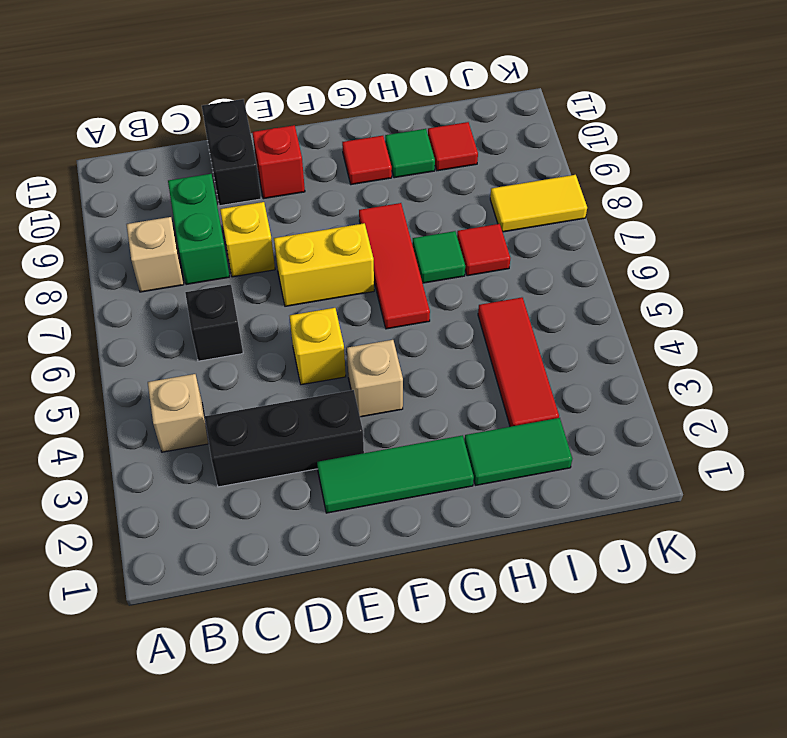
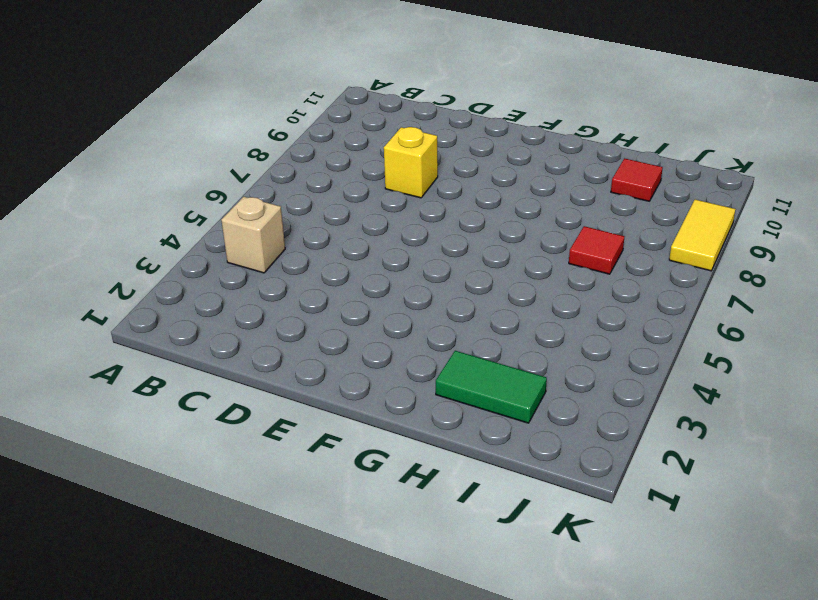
yellow 1x2 tile [669,200,736,271] -> yellow 1x2 tile turned to [490,175,587,232]
none -> tan 1x1 brick [127,217,184,292]
none -> black 1x3 brick [205,390,364,487]
none -> black 1x1 brick [185,285,243,361]

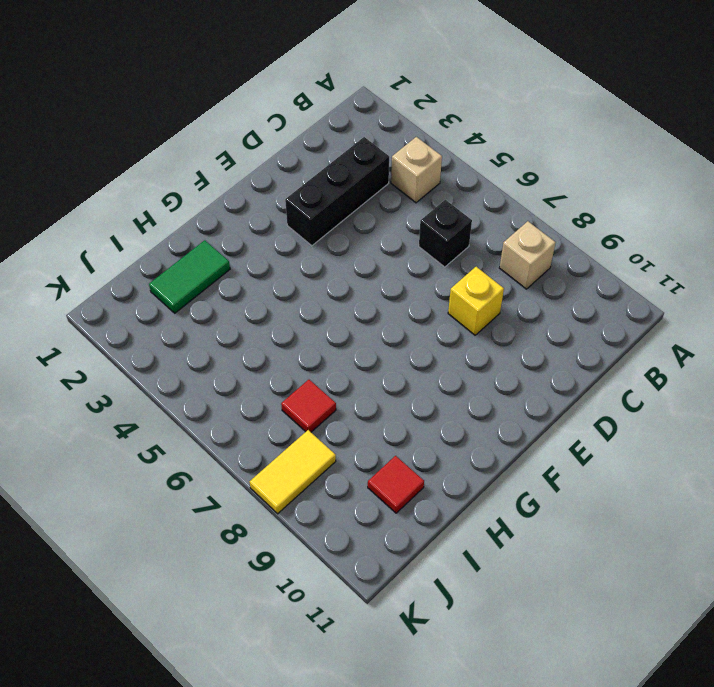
none -> green 1x2 brick [168,174,230,285]
none -> black 1x2 brick [202,99,261,206]
none -> green 1x3 tile [317,435,474,513]

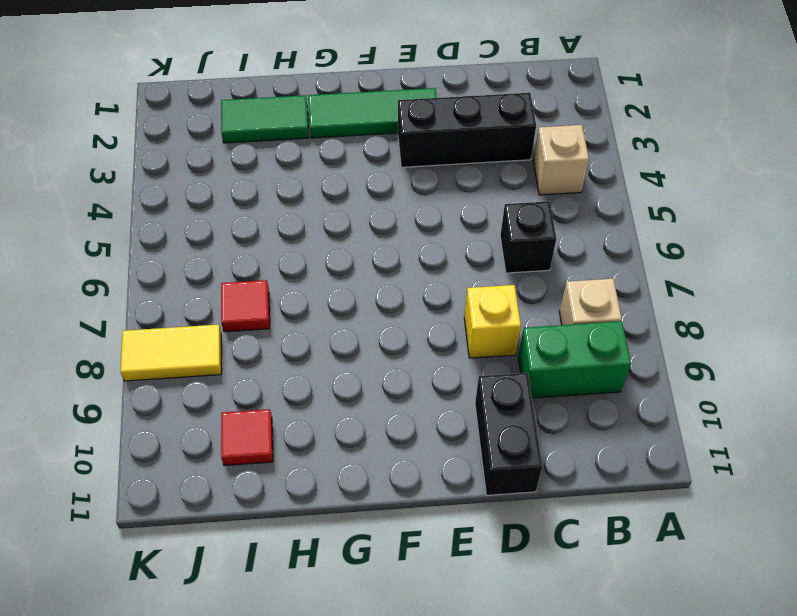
green 1x2 brick [518,321,631,398] -> green 1x2 brick turned to [168,174,230,285]
none -> yellow 1x1 brick [290,308,346,385]
none -> yellow 1x2 brick [274,223,374,306]
none -> red 1x1 brick [252,125,305,199]

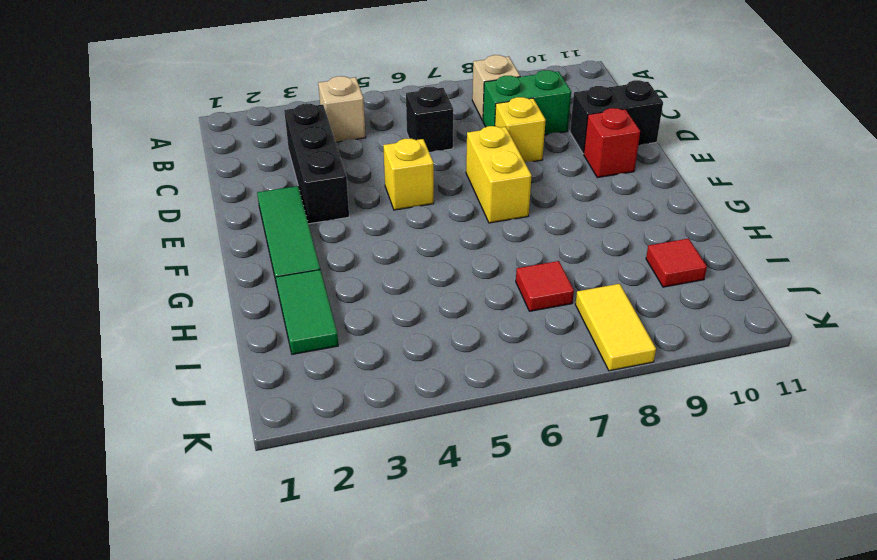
none -> tan 1x1 brick [347,340,403,417]
none -> red 1x3 tile [359,203,430,329]
none -> red 1x1 tile [342,136,392,185]

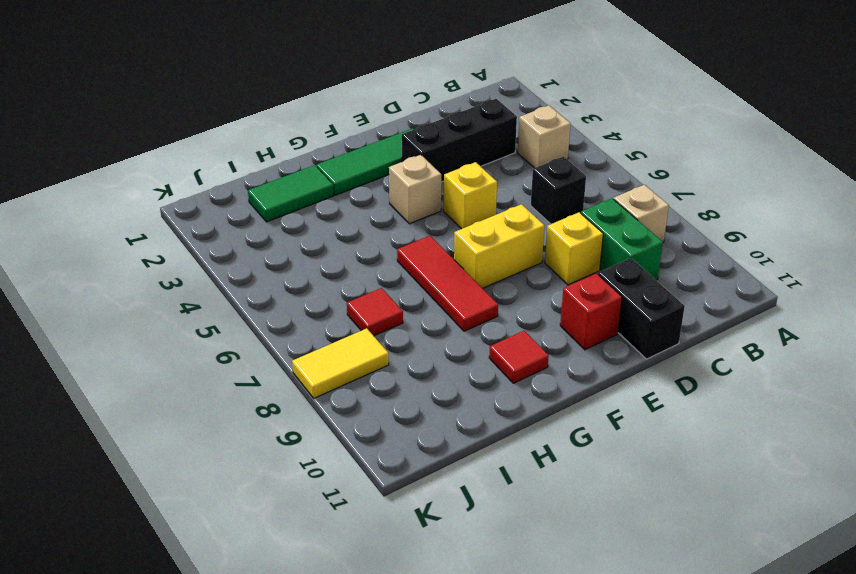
none -> green 1x1 tile [413,231,465,283]
none -> green 1x1 tile [385,129,435,178]
none -> red 1x3 tile [478,297,559,427]

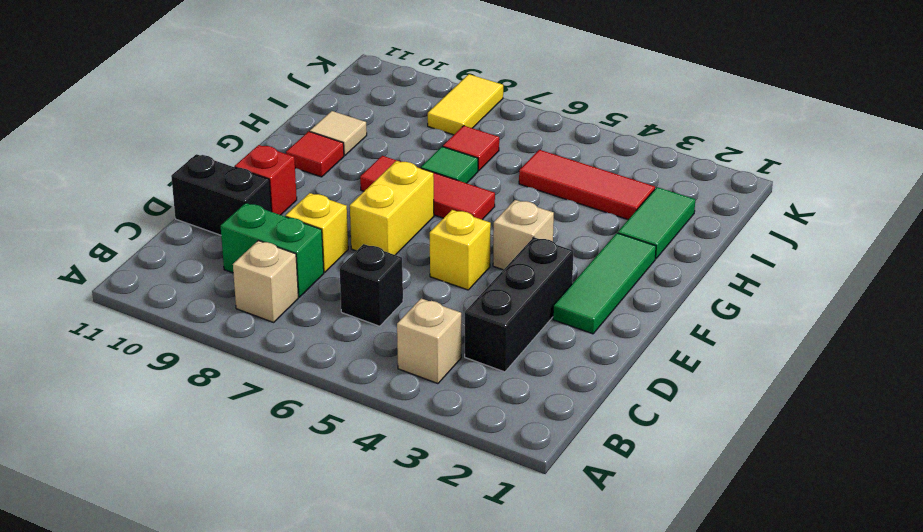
tan 1x1 tile [310,111,367,155] -> green 1x1 tile [385,129,435,178]
none -> red 1x1 tile [428,122,478,171]

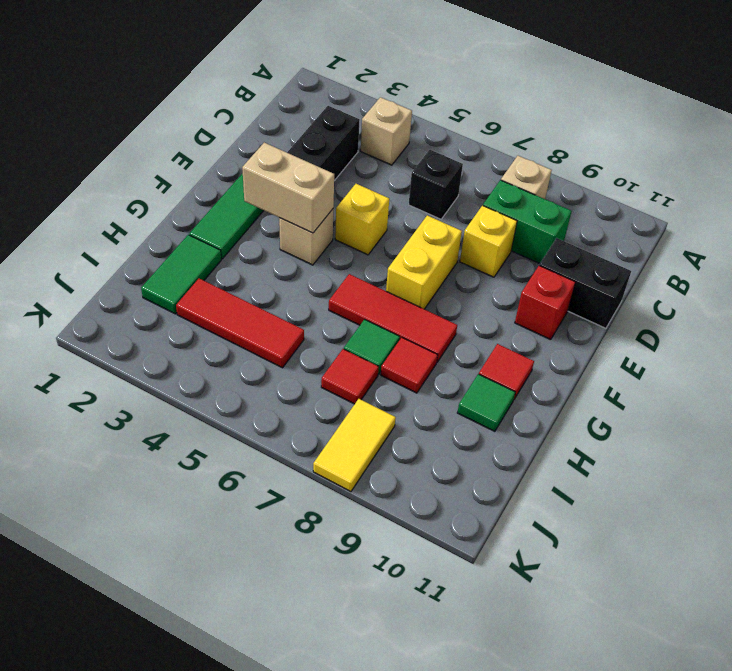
tan 1x2 brick [242,143,334,233] -> none
red 1x1 tile [381,337,437,393] -> red 1x1 tile moved to [428,122,478,171]

